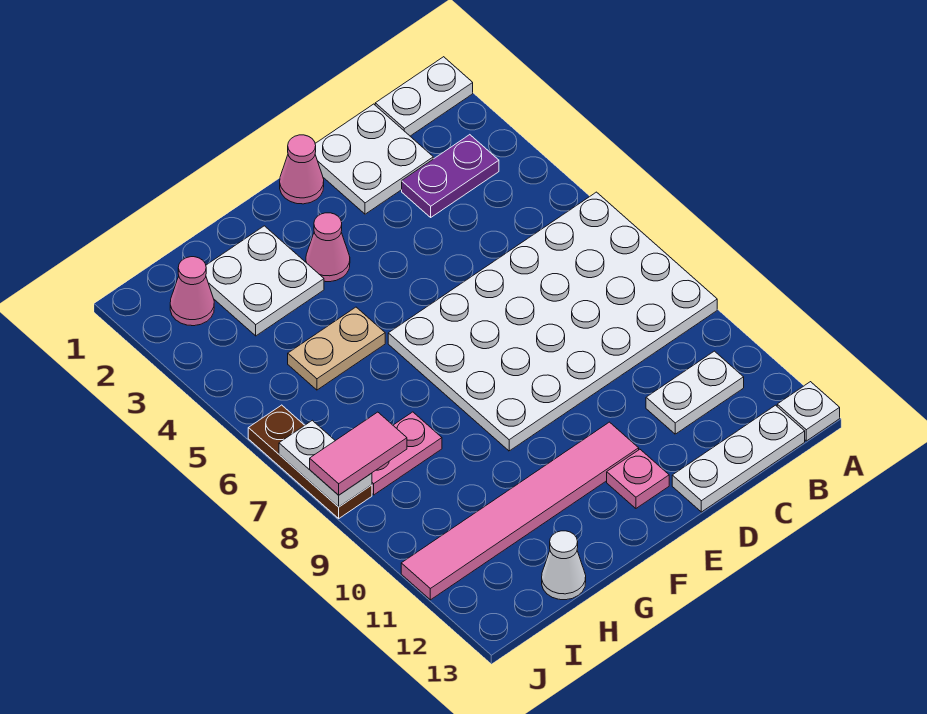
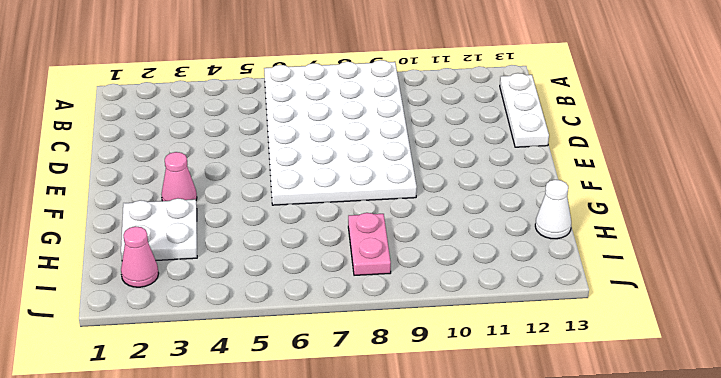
none -> white 1x2 plate [375,57,473,136]
none -> white 1x1 plate [777,382,840,441]
none -> purple 1x2 plate [402,135,499,217]

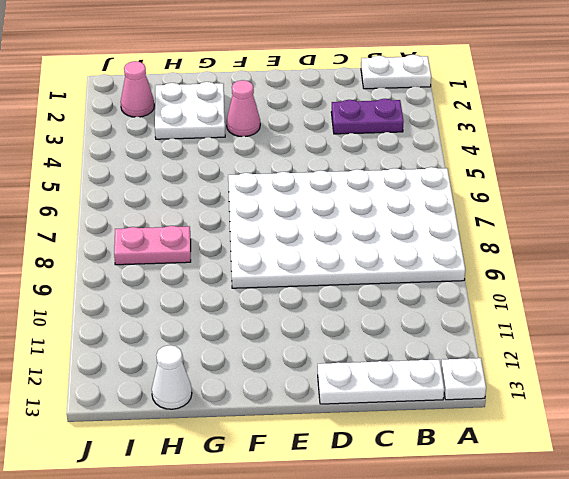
none -> white 1x2 plate [646,351,744,434]
none -> white 2x2 plate [315,104,433,214]
none -> pink 1x1 cone [280,135,324,204]

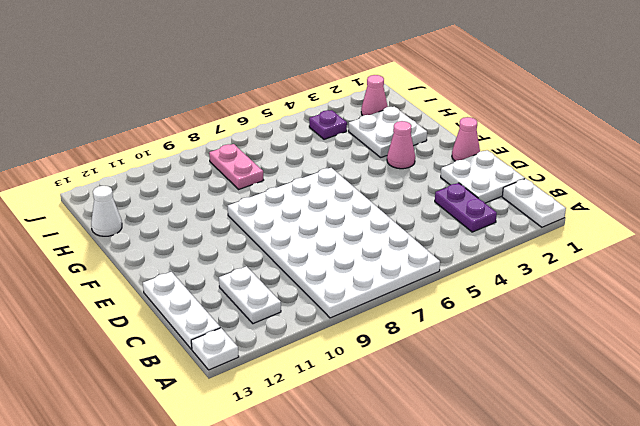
purple 1x1 plate [309,110,347,139] -> none
none -> pink 1x6 tile [401,422,639,600]
none -> pink 1x1 plate [607,449,669,508]
none -> tan 1x2 plate [288,307,385,390]

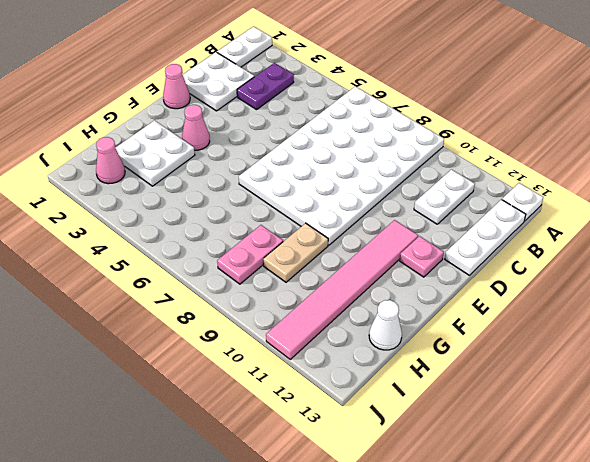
tan 1x2 plate [263,223,328,282] -> tan 1x2 plate moved to [288,307,385,390]
none -> brown 1x3 plate [248,405,372,518]
none -> white 1x2 plate [279,420,372,507]
none -> pink 1x2 tile [310,412,407,495]

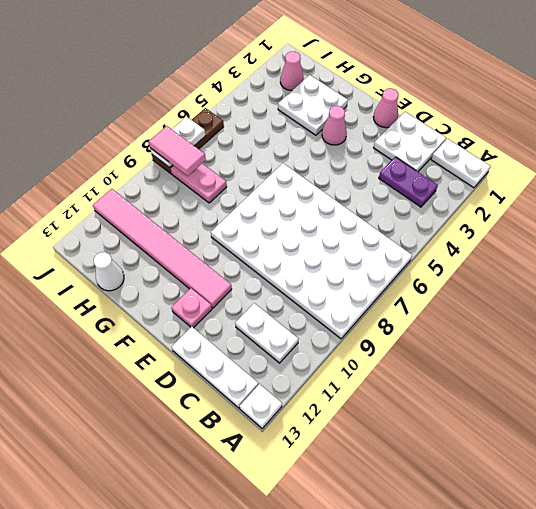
none -> tan 1x2 plate [288,307,385,390]

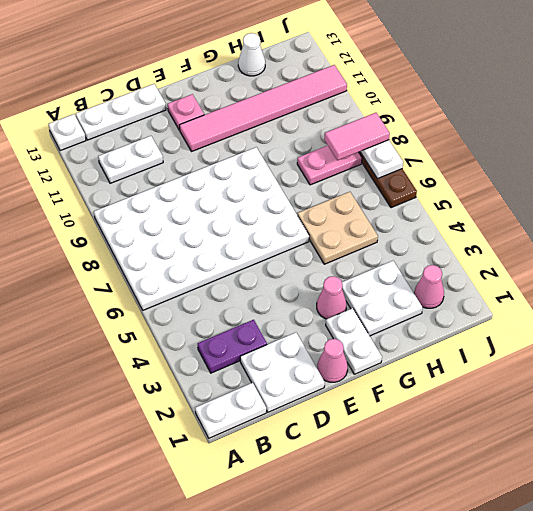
white 1x2 plate [326,308,382,374] -> none
tan 2x2 plate [297,192,378,264] -> tan 1x2 plate [288,307,385,390]

